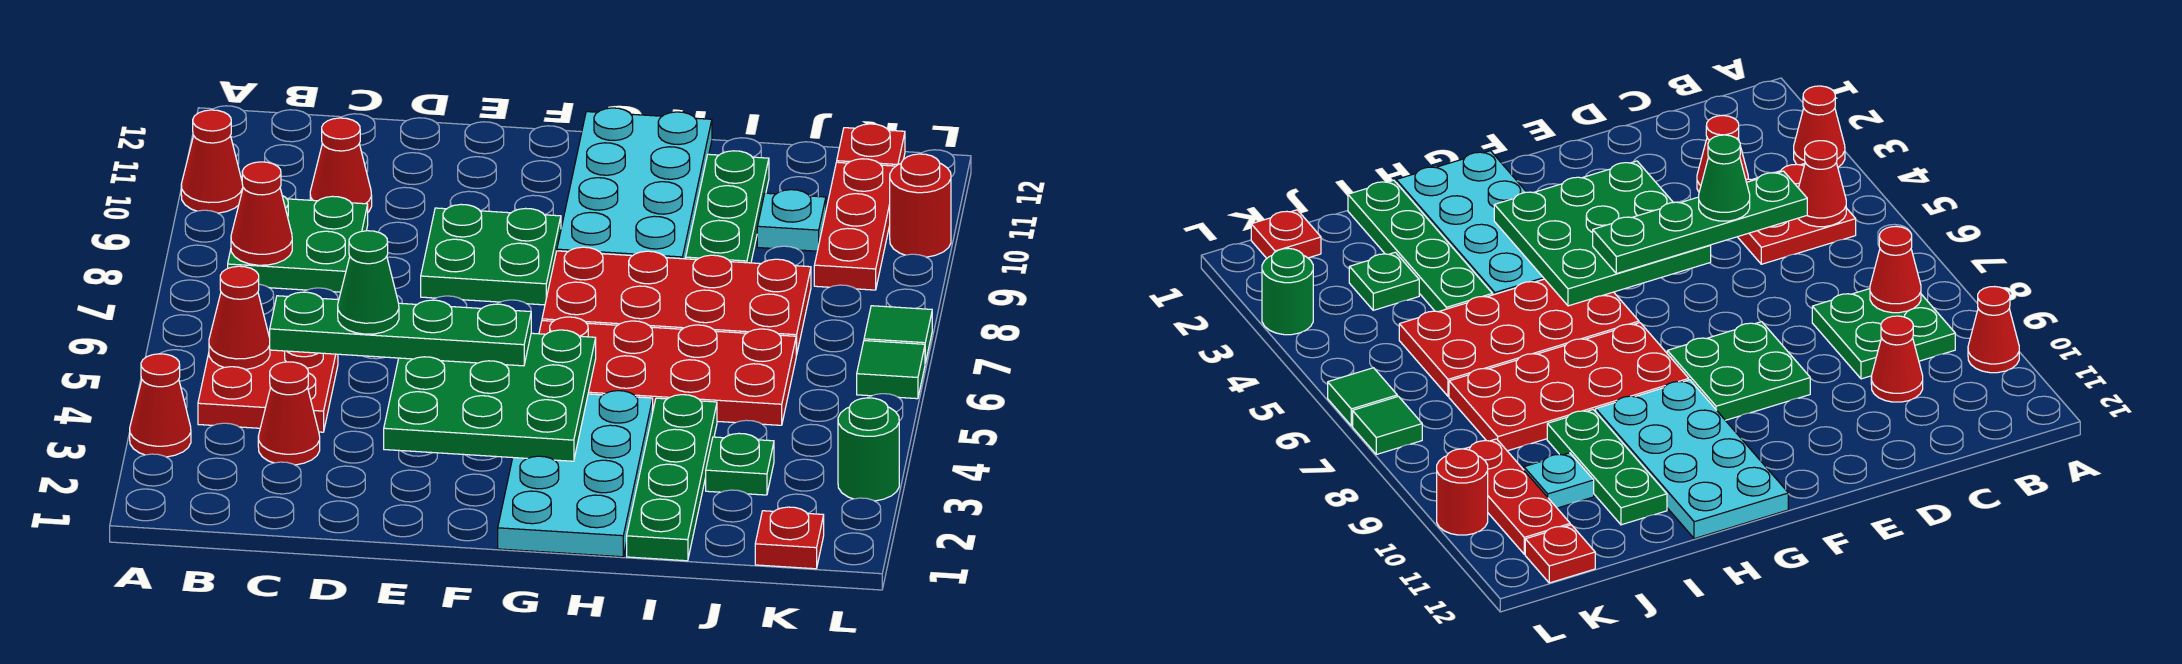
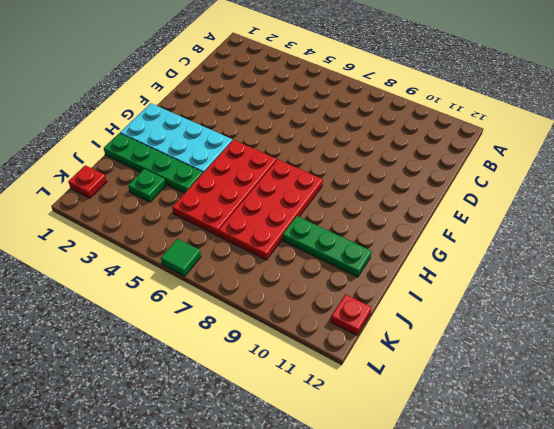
none -> red 1x1 cone [130,354,191,457]
none -> red 1x1 cone [181,110,243,213]
none -> red 2x2 plate [198,350,338,432]

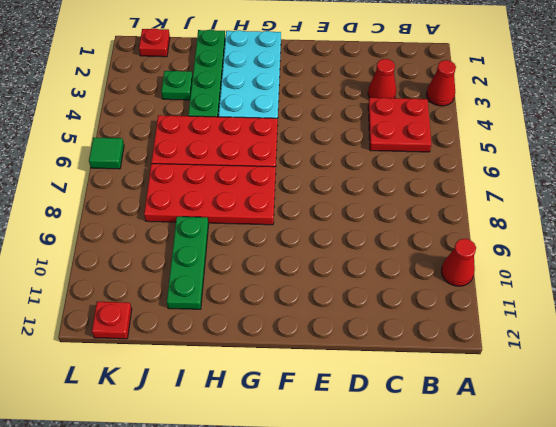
none -> green 2x2 plate [228,196,368,292]
none -> red 1x1 cone [310,118,372,212]
none -> green 2x2 plate [421,204,561,305]

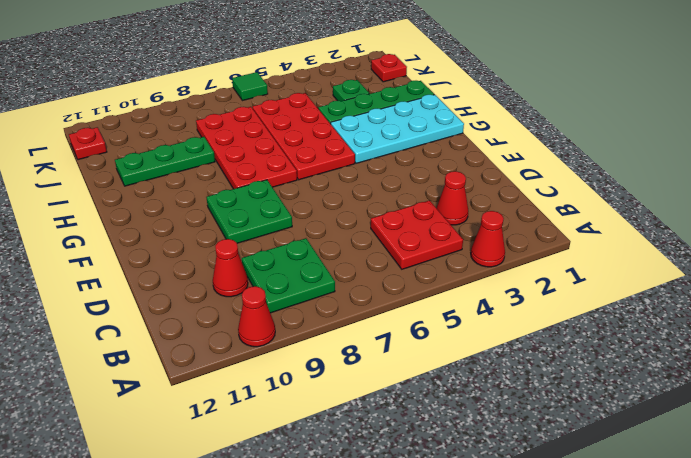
none -> cyan 2x4 plate [557,108,712,259]
none -> cyan 1x1 plate [757,190,826,251]
none -> red 1x3 plate [814,159,896,290]

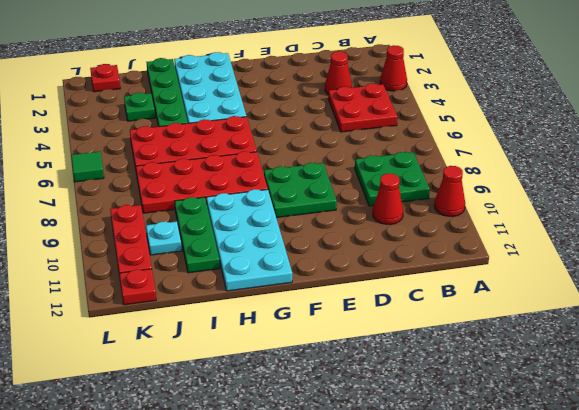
none -> green 1x1 round brick [838,398,899,501]
none -> green 1x1 tile [864,306,932,363]
none -> red 1x1 round brick [890,154,951,257]

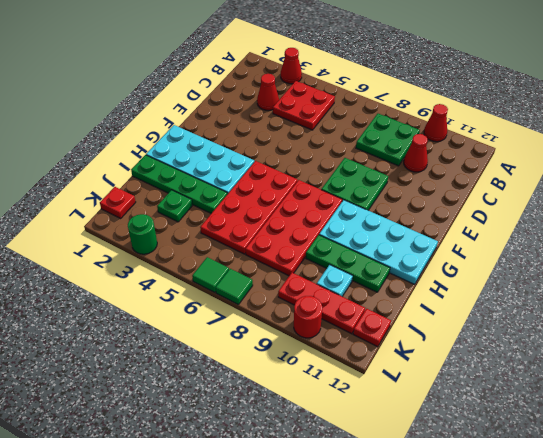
none -> red 1x1 cone [209,266,270,370]
none -> red 1x1 cone [231,162,292,265]
none -> green 3x3 plate [384,330,596,461]

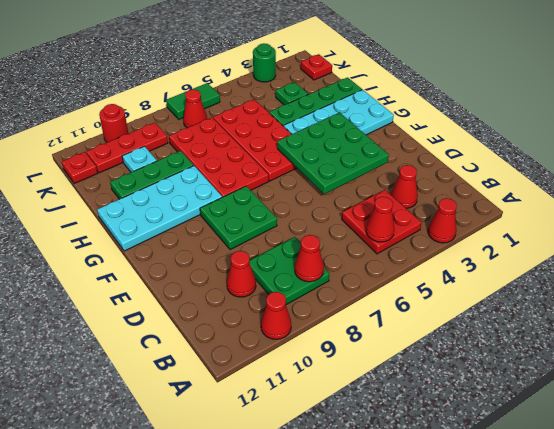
red 1x1 cone [183,90,207,128] -> none
none -> green 1x4 plate [270,292,531,366]
none -> green 1x1 cone [338,231,399,334]

